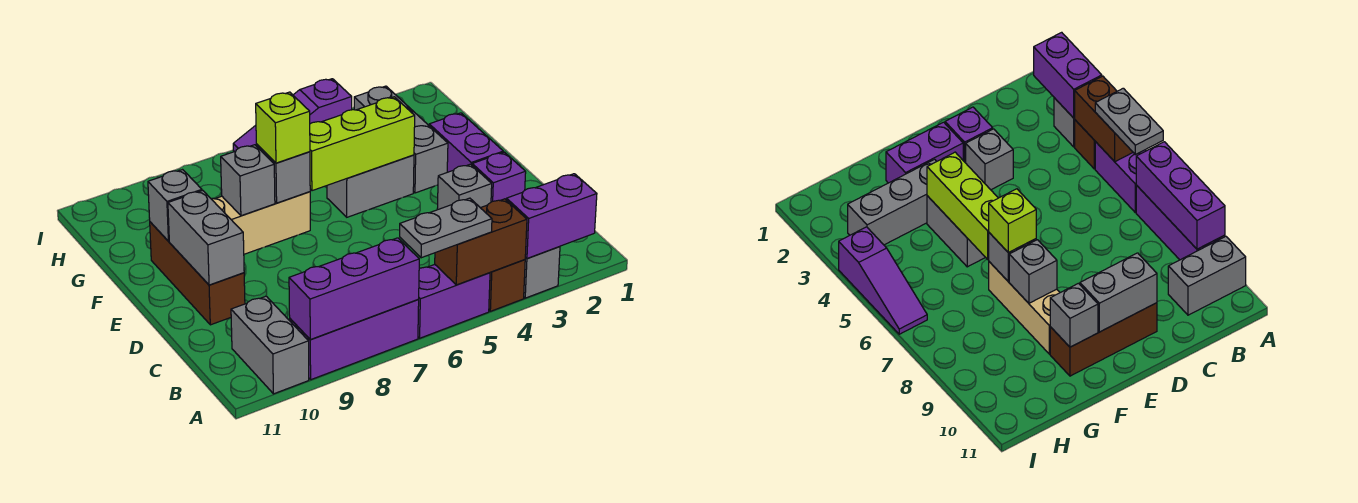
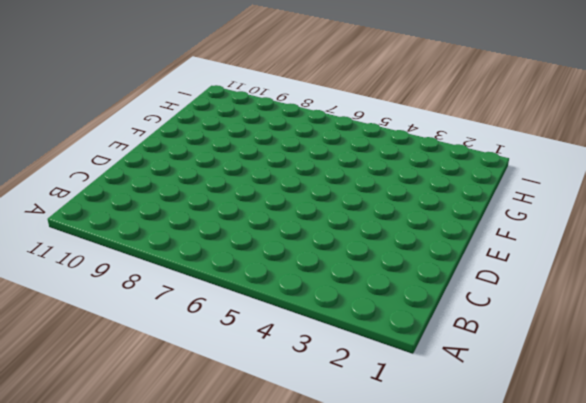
none -> grey 1x1 brick [524,246,560,298]
none -> brown 1x1 brick [489,260,525,311]
none -> purple 1x2 brick [418,265,490,338]

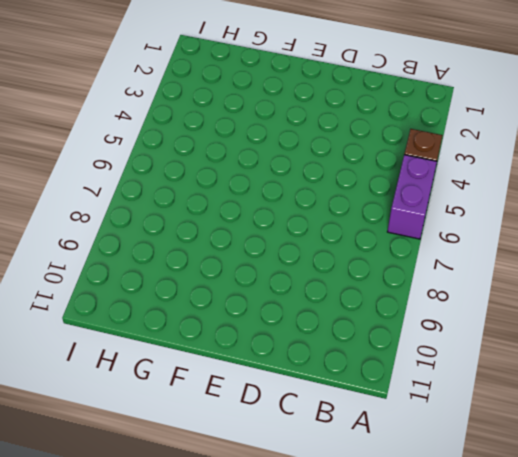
none -> grey 1x1 brick [524,246,560,298]
none -> purple 1x3 brick [290,300,419,380]
none -> grey 1x2 brick [231,296,309,394]

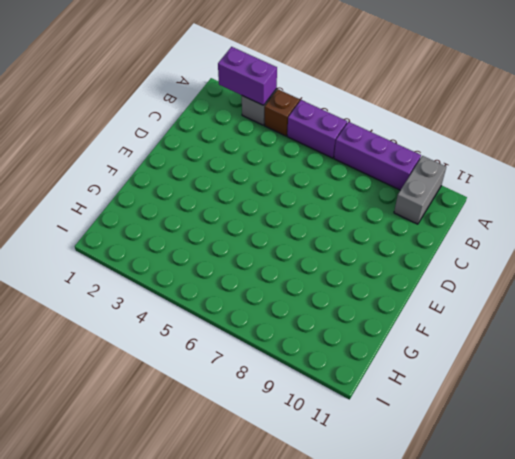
none -> purple 1x1 brick [472,152,526,202]
none -> grey 1x1 brick [437,164,492,210]
none -> brown 1x3 brick [150,222,245,325]

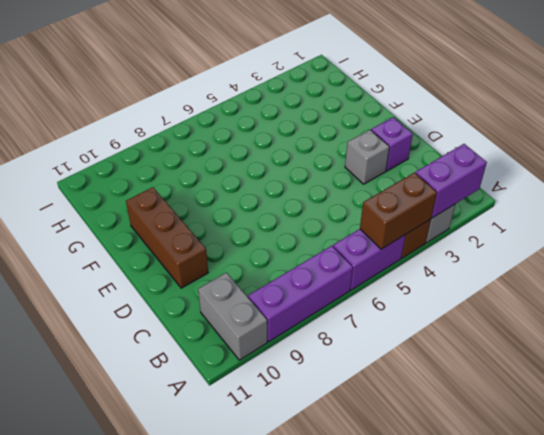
none -> purple 1x2 brick [429,113,503,172]
none -> grey 1x3 brick [354,86,448,193]
none -> grey 1x2 brick [327,155,414,217]

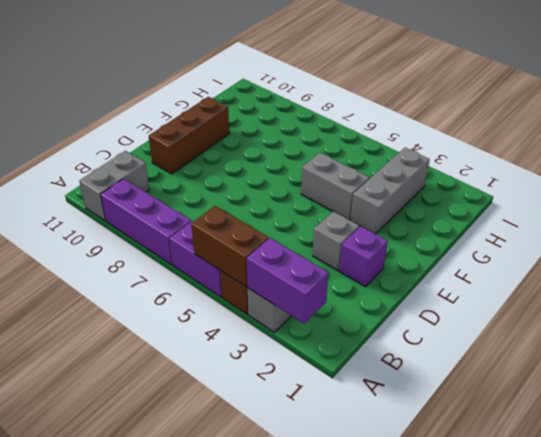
none -> purple 1x2 brick [429,113,503,172]
none -> tan 1x3 brick [212,192,310,254]
none -> purple 1x3 slope [233,79,352,152]

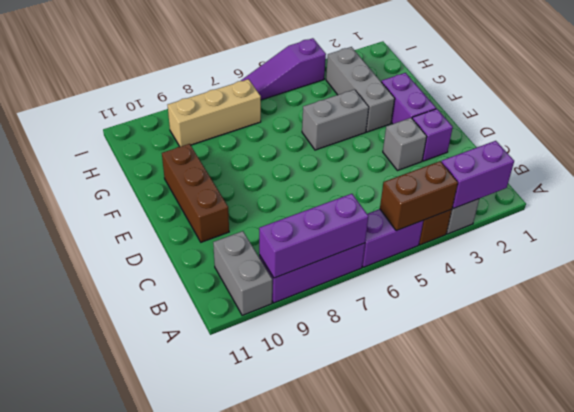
tan 1x3 brick [168,79,261,147] -> tan 1x3 brick moved to [212,192,310,254]
none -> grey 1x2 brick [168,191,244,285]
none -> lime 1x3 brick [310,97,415,191]
none -> grey 1x1 brick [256,144,310,203]

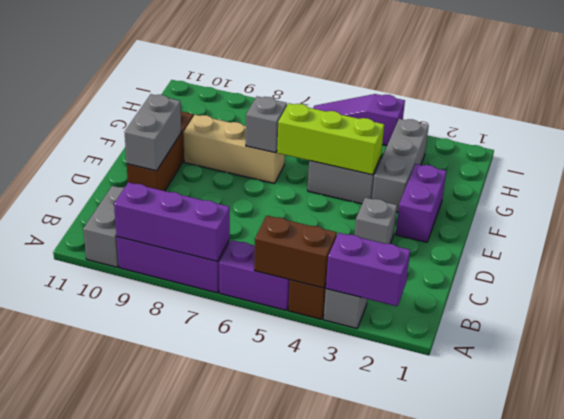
none -> purple 1x1 brick [472,152,526,202]
none -> grey 1x1 brick [221,145,275,216]
none -> grey 1x1 brick [148,170,202,241]

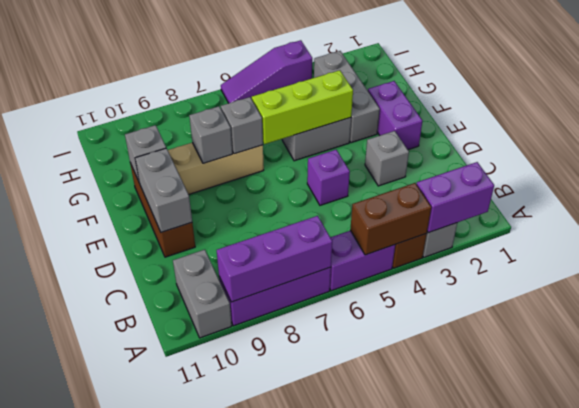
purple 1x1 brick [307,150,350,205] -> purple 1x1 brick moved to [472,152,526,202]
none -> grey 1x2 plate [400,198,492,258]
none -> lime 1x1 brick [256,92,310,163]

